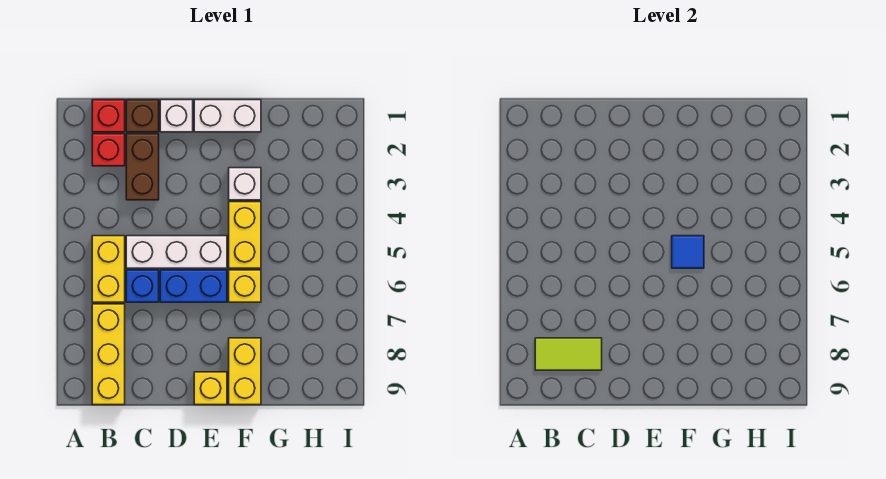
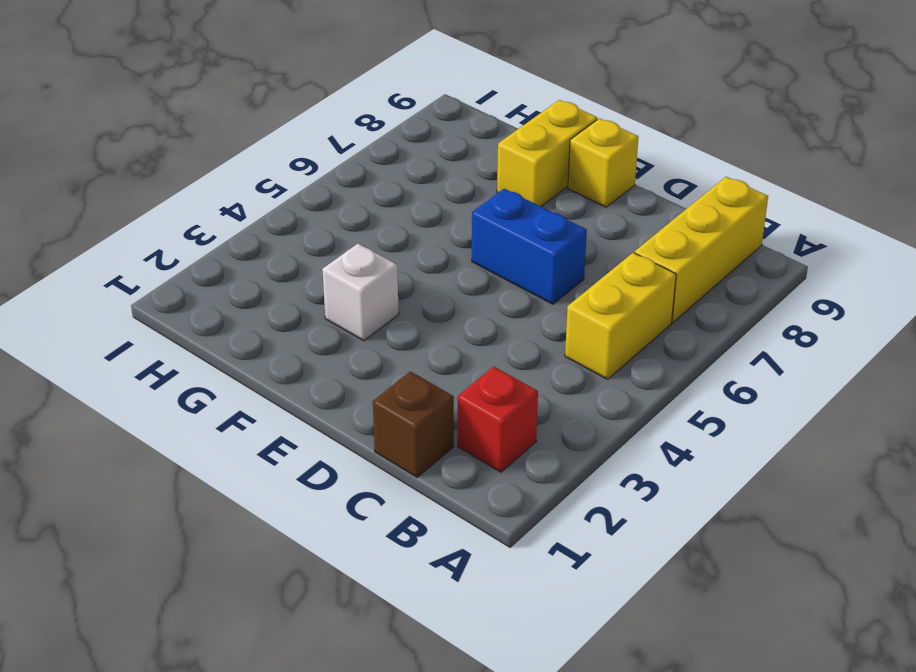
none -> red 1x1 brick [92,100,125,132]
none -> brown 1x2 brick [126,134,159,200]
none -> white 1x3 brick [126,236,227,268]

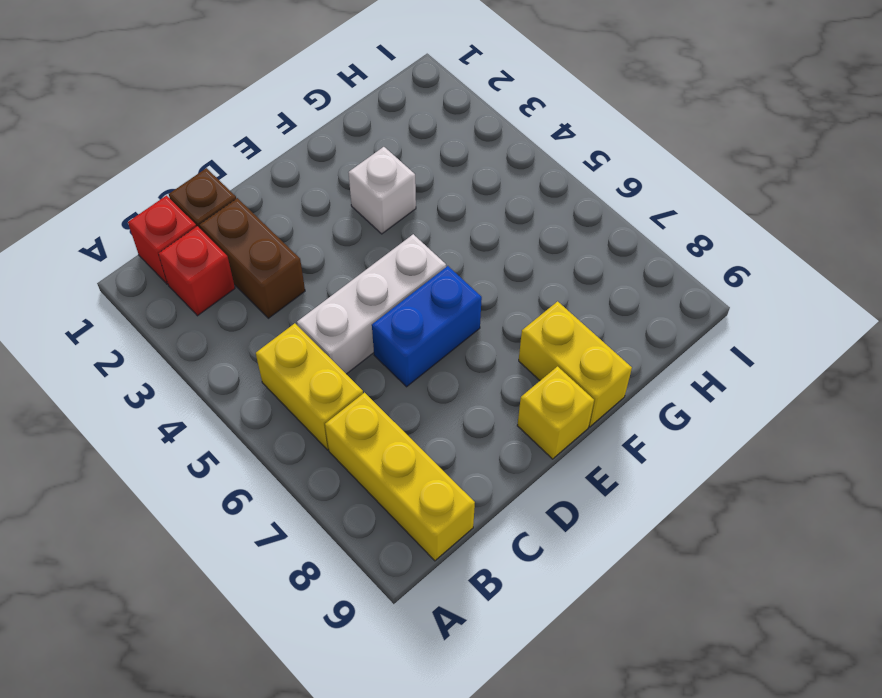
none -> blue 1x1 brick [126,270,159,302]
none -> white 1x1 brick [160,100,193,132]
none -> white 1x2 brick [194,100,261,132]

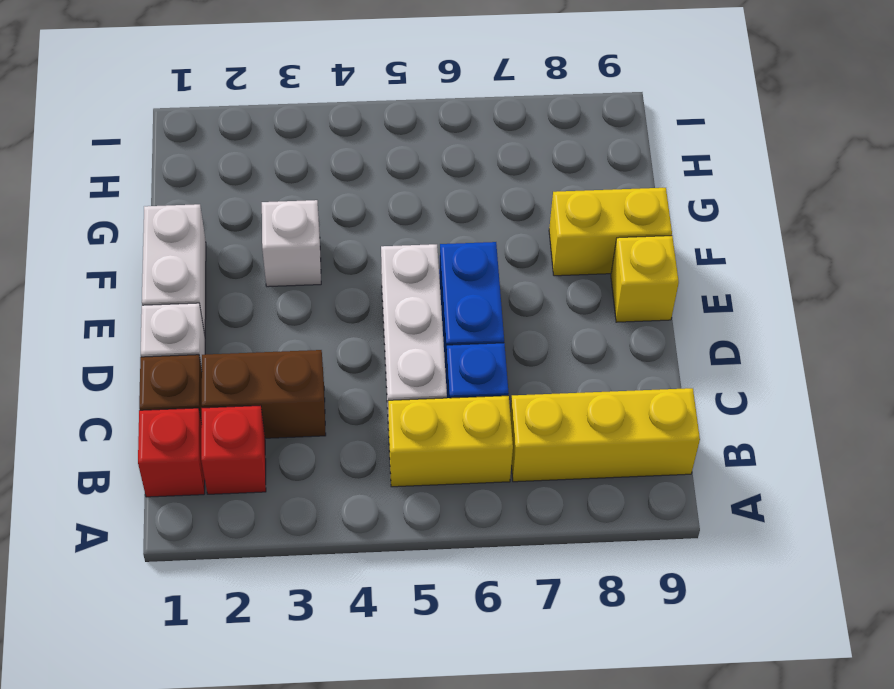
none -> yellow 1x2 brick [229,202,261,268]
none -> yellow 1x1 brick [229,270,261,302]
none -> lime 1x2 tile [535,338,602,370]

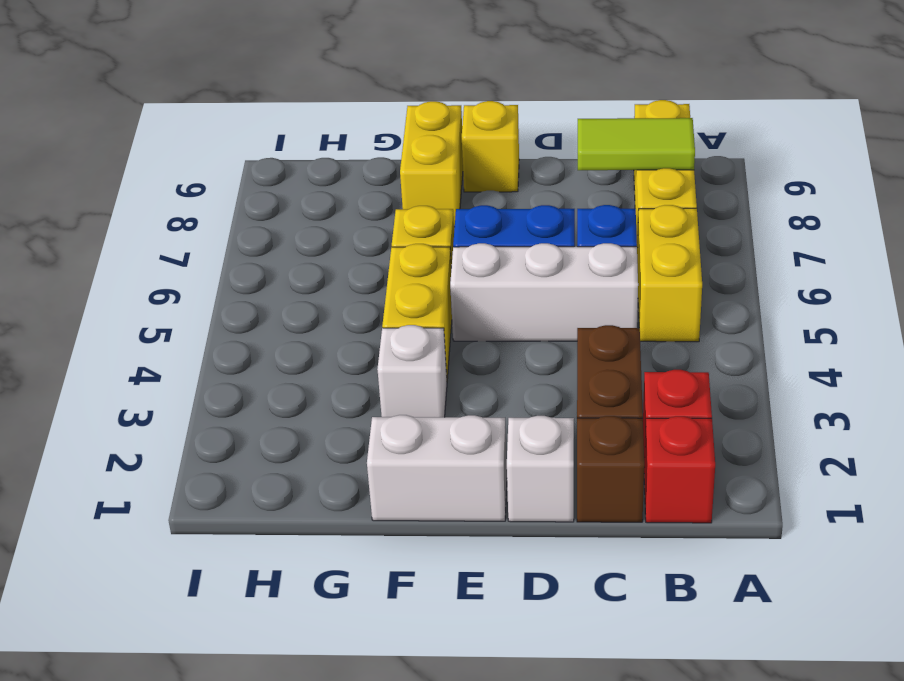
none -> blue 1x1 tile [672,236,704,268]

